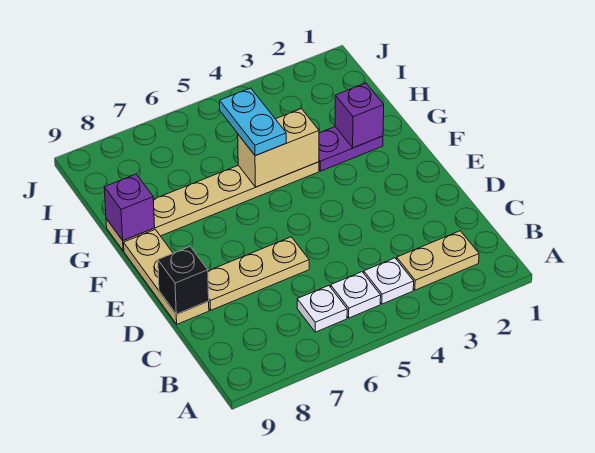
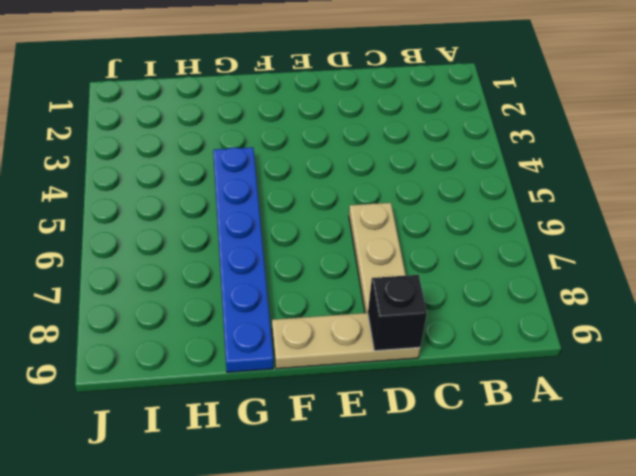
blue 1x6 plate [213,147,273,372] -> tan 1x6 plate [106,162,319,251]
none -> tan 1x2 plate [397,231,479,290]
none -> white 1x1 plate [364,258,414,304]
none -> white 1x1 plate [331,272,381,318]

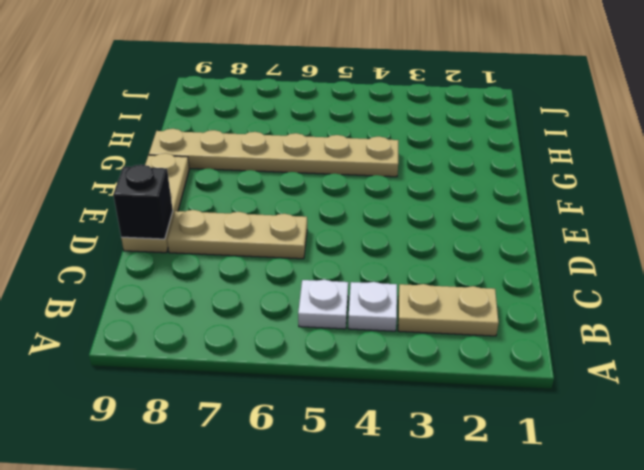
none -> white 1x1 plate [297,286,347,332]
none -> purple 1x2 plate [319,127,383,171]
none -> purple 1x1 brick [335,83,384,148]

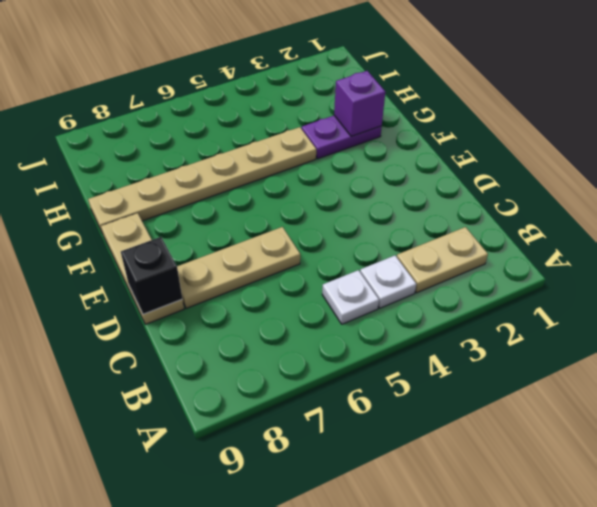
none -> white 1x1 plate [297,286,347,332]
none -> tan 1x2 brick [238,109,319,187]
none -> purple 1x1 brick [104,174,155,241]

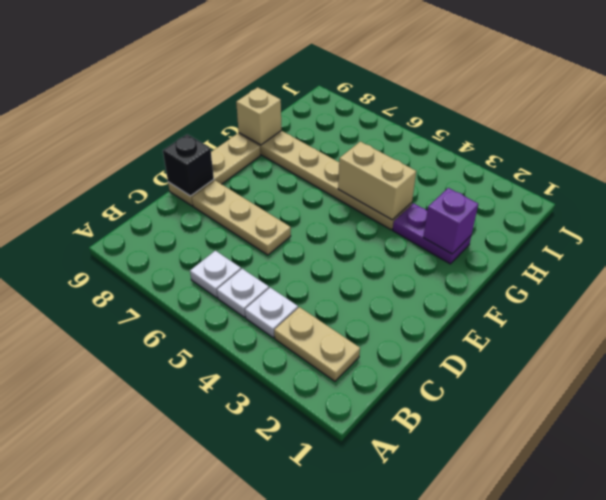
tan 1x1 brick [236,87,281,145] -> purple 1x1 brick [104,174,155,241]
none -> cyan 1x2 plate [220,88,286,156]

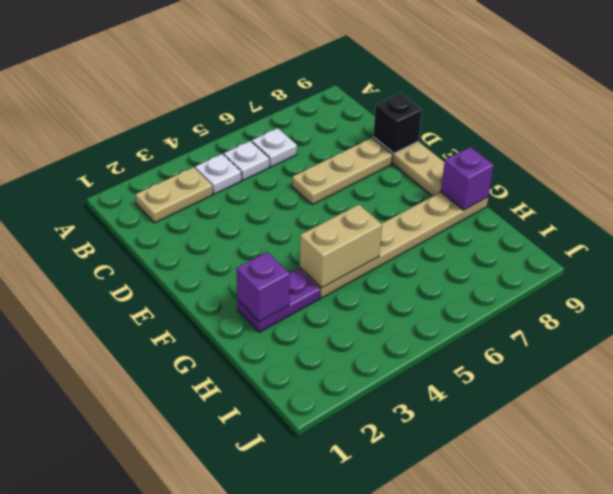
none -> cyan 1x2 plate [220,88,286,156]

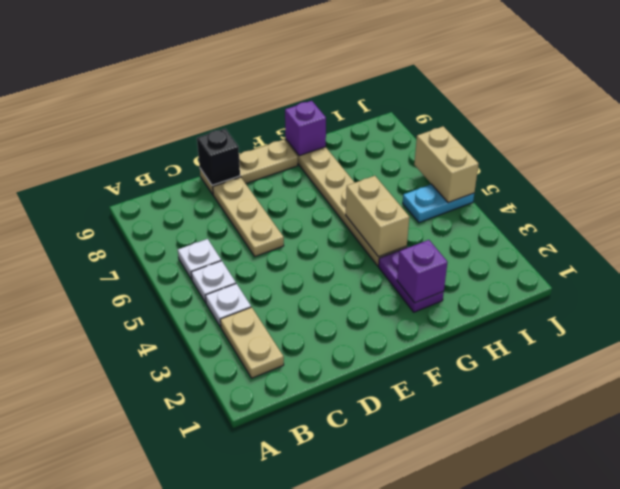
cyan 1x2 plate [403,184,474,223] -> cyan 1x2 plate moved to [220,88,286,156]
tan 1x2 brick [414,126,479,203] -> none

